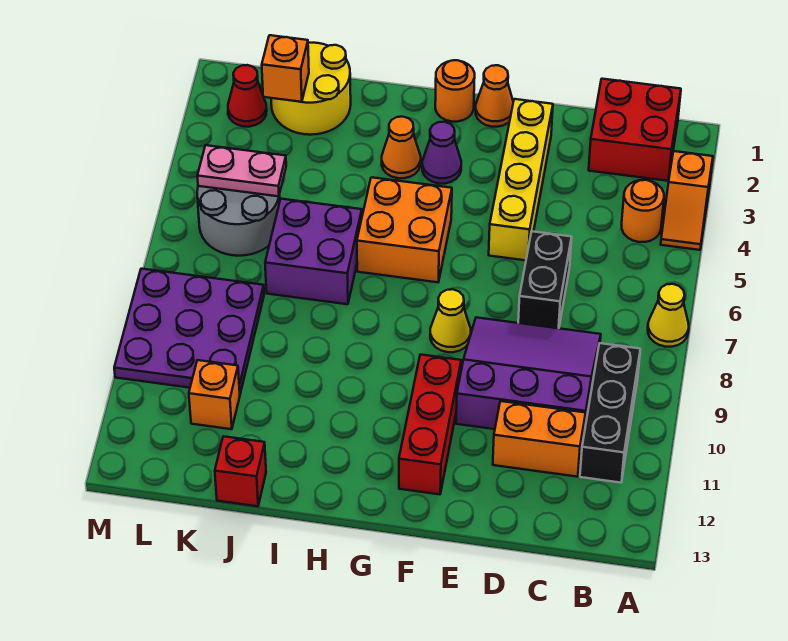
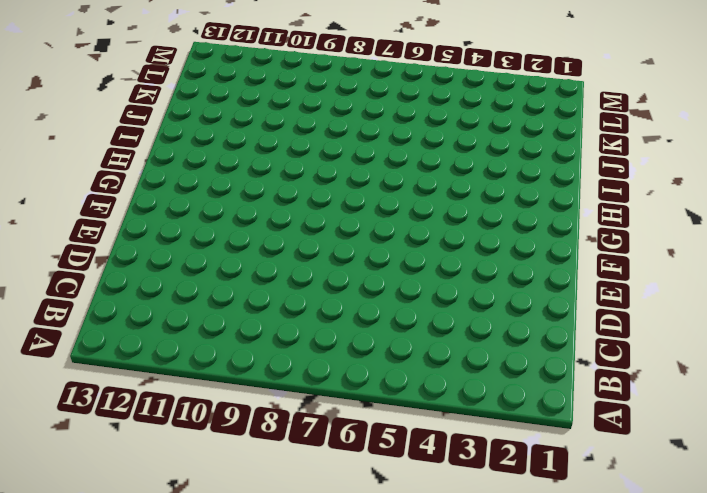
none -> orange 1x2 slope [661,151,713,250]
none -> yellow 1x1 cone [648,284,689,347]
none -> red 2x2 brick [589,79,681,181]

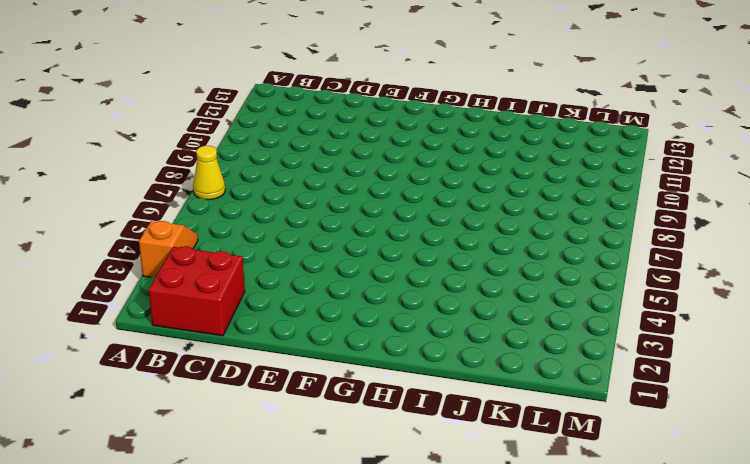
none -> orange 1x1 round brick [622,180,664,242]
none -> black 1x3 brick [580,343,640,483]
none -> purple 3x3 slope [456,317,601,432]

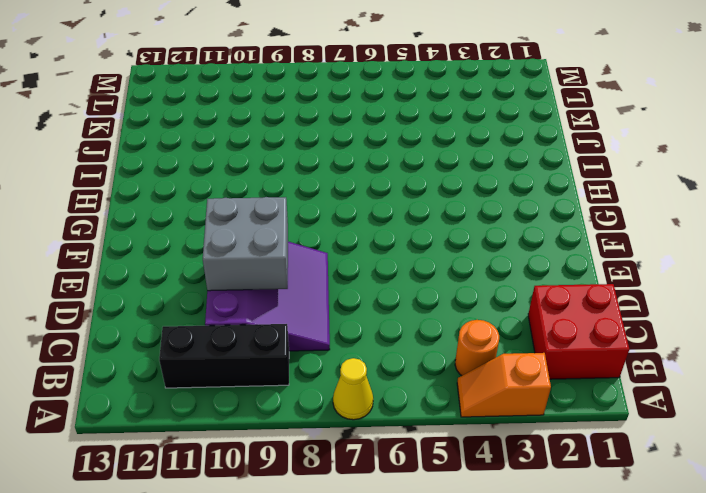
grey 2x2 brick [203,197,288,291] -> none
none -> orange 1x2 brick [493,401,586,477]
none -> black 1x2 brick [518,231,572,328]
none -> yellow 1x4 brick [489,99,553,260]

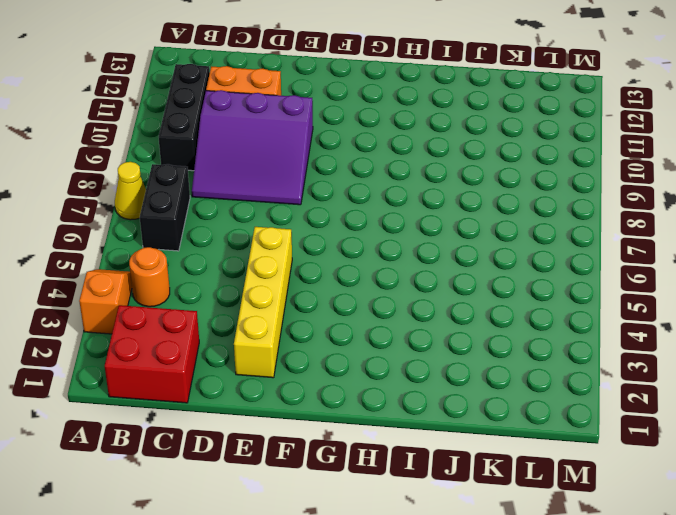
black 1x2 brick [140,164,190,251] -> black 1x2 brick moved to [518,231,572,328]
none -> orange 1x1 cone [476,65,513,127]
none -> yellow 1x1 cone [430,289,471,352]
none -> red 1x3 brick [399,355,461,494]

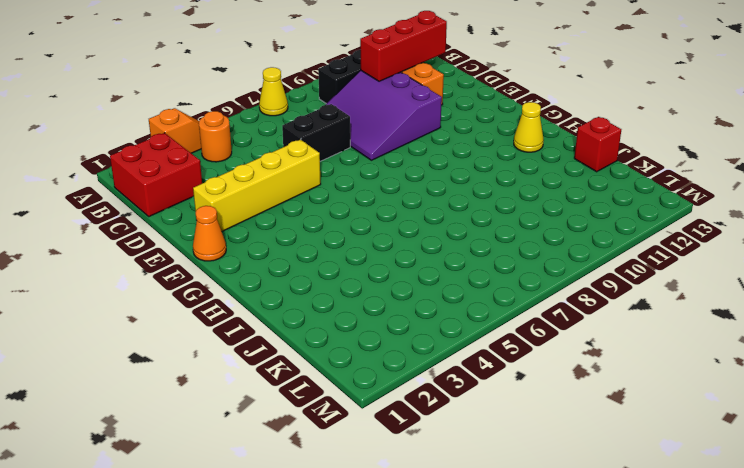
red 1x3 brick [360,11,447,81] -> red 1x3 brick moved to [399,355,461,494]
yellow 1x1 cone [514,102,544,152] -> yellow 1x1 cone moved to [430,289,471,352]
none -> orange 1x1 round brick [435,60,475,122]
none -> purple 1x1 cone [422,122,461,184]
none -> orange 2x2 brick [357,177,452,282]

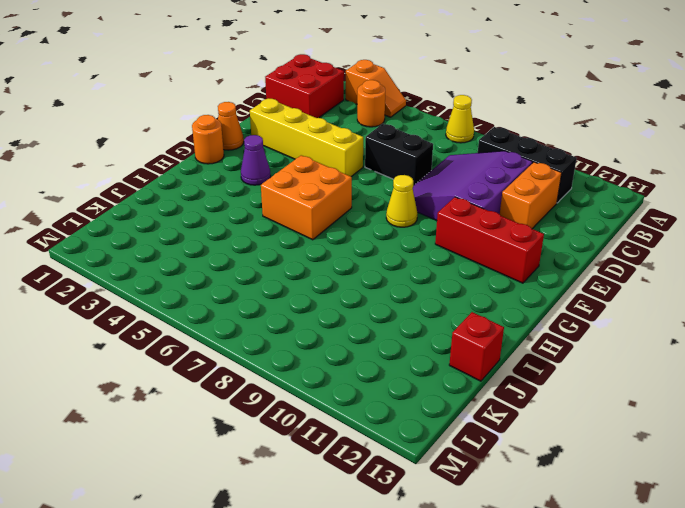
none -> orange 1x1 cone [382,117,421,178]
none -> purple 2x2 brick [265,199,362,304]
none -> yellow 2x2 round brick [271,43,351,135]

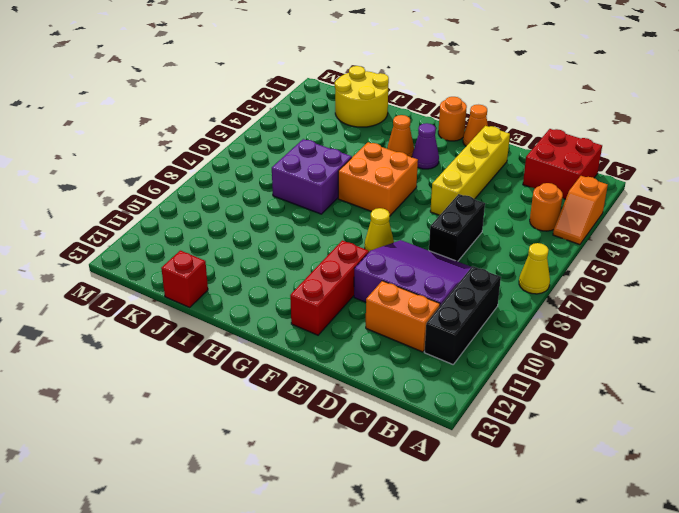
none -> grey 2x2 round brick [197,186,280,256]
none -> purple 3x3 plate [114,269,264,393]
none -> orange 1x1 brick [189,360,240,429]

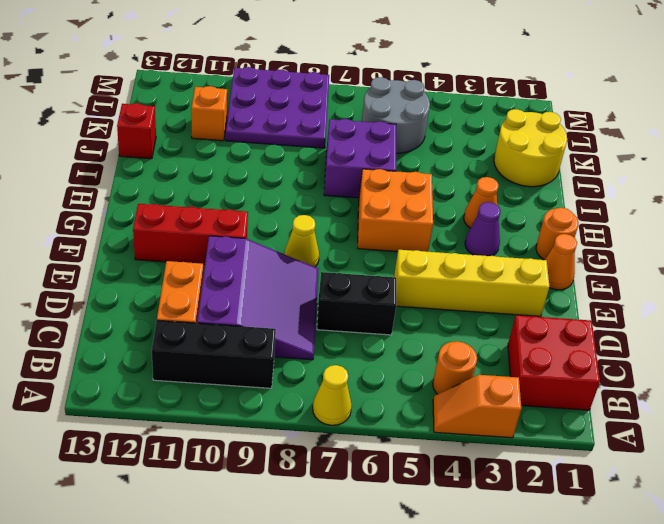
none -> red 1x1 cone [228,65,267,127]
none -> orange 1x1 brick [262,35,309,102]
none -> pink 1x2 plate [197,145,286,196]

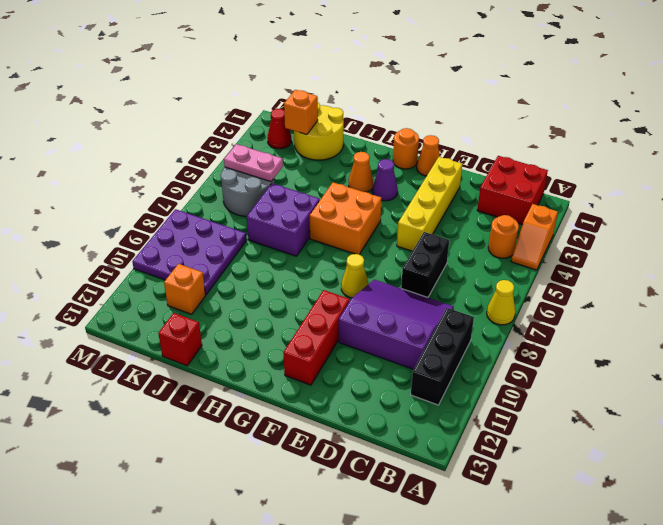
none -> orange 1x2 brick [493,401,586,477]

